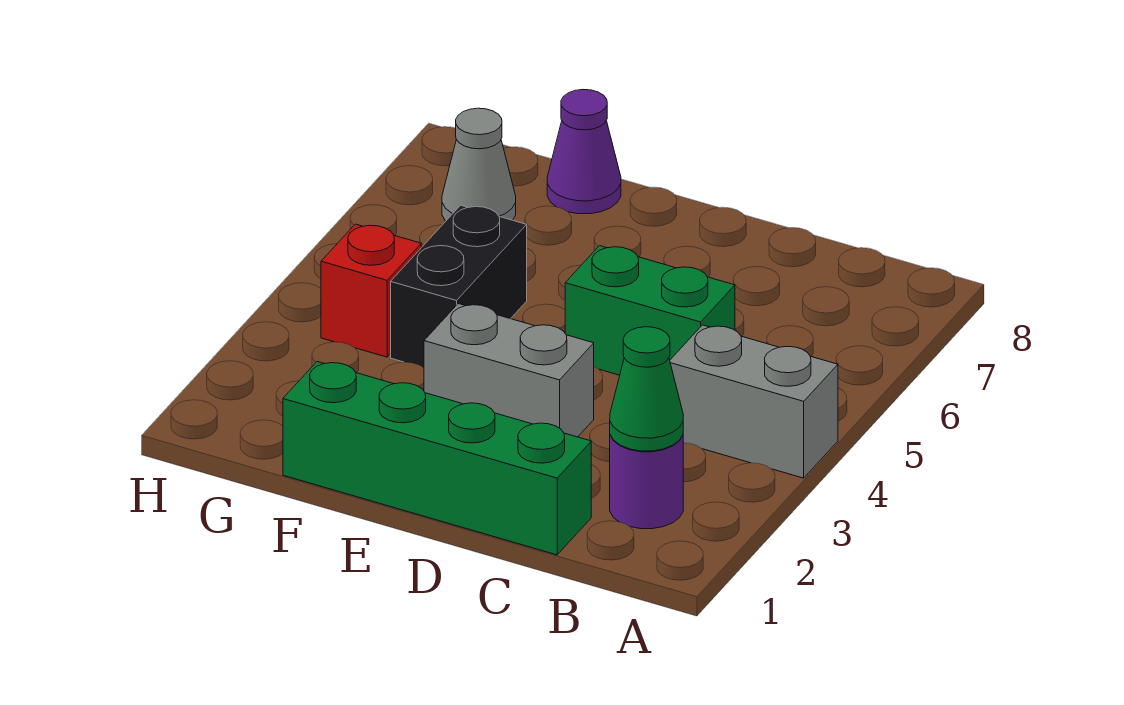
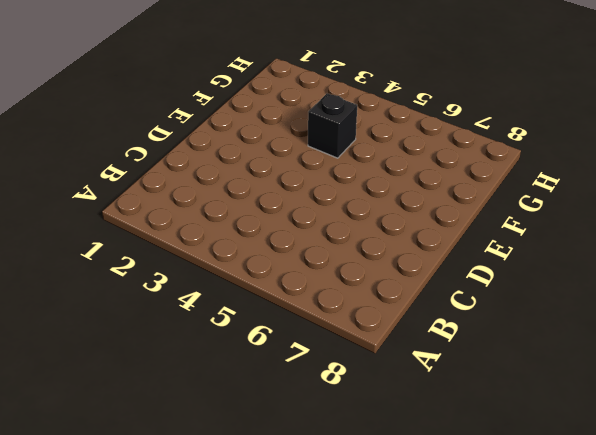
black 1x1 brick [308,93,357,158] -> black 1x2 brick [391,205,527,368]
none -> grey 1x2 brick [670,325,838,478]
none -> purple 1x1 round brick [610,435,683,529]

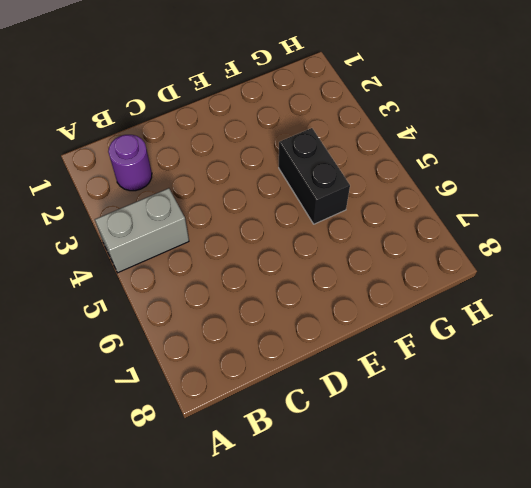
none -> green 1x4 brick [283,362,591,555]
none -> green 1x2 brick [565,246,735,375]

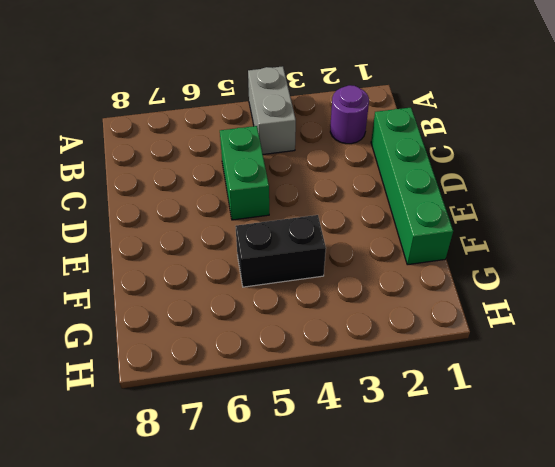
none -> grey 1x2 brick [424,304,594,437]
none -> purple 1x1 cone [547,90,621,214]

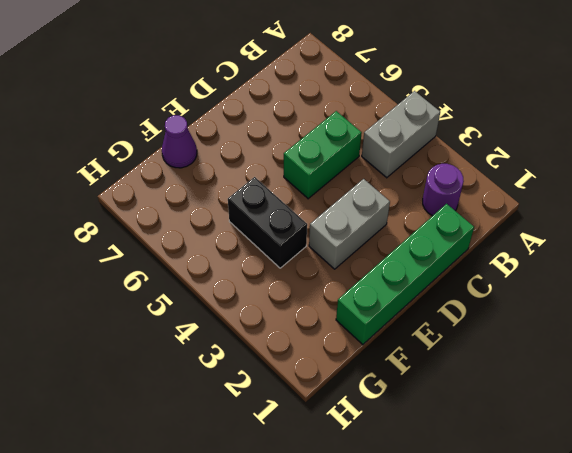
none -> red 1x1 brick [321,224,421,357]
none -> grey 1x1 cone [442,108,516,221]

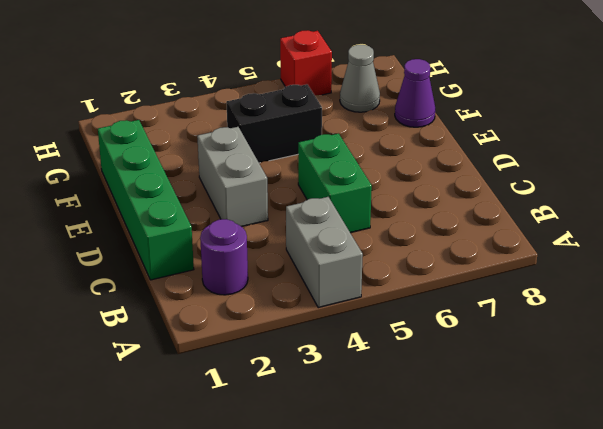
red 1x1 brick [280,30,332,95] -> red 1x1 brick moved to [321,224,421,357]
none -> green 1x1 cone [610,327,683,451]

